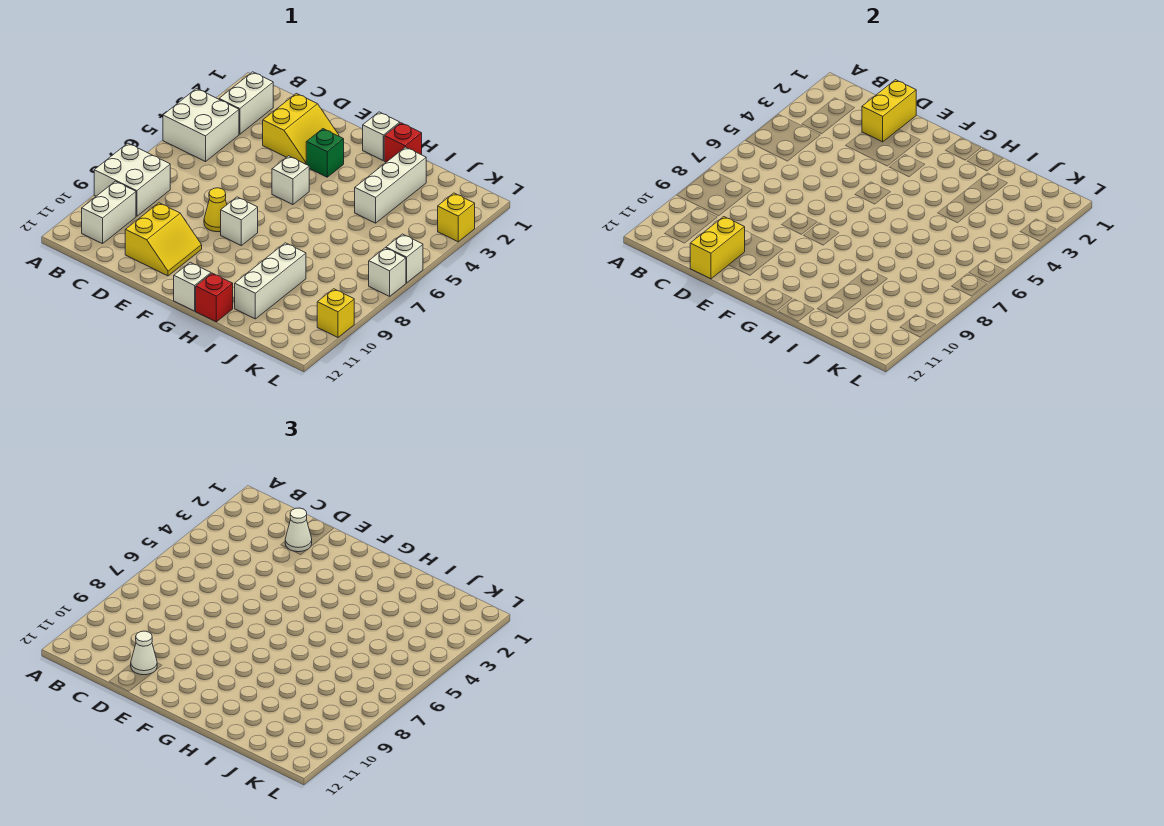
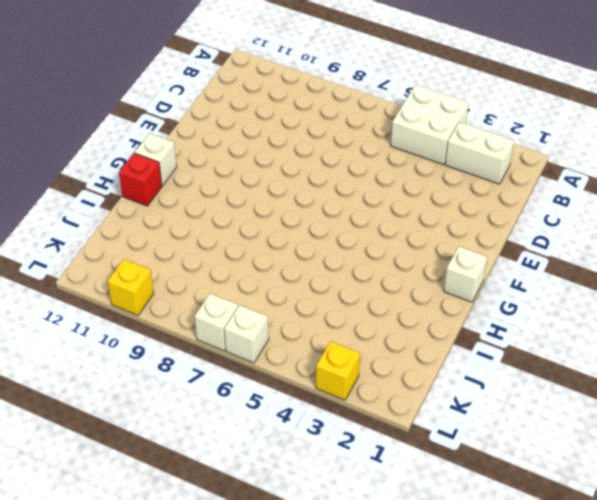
none -> white 2x2 brick [94,143,170,216]
none -> white 1x2 brick [82,181,136,244]
none -> yellow 2x2 slope [263,93,339,164]

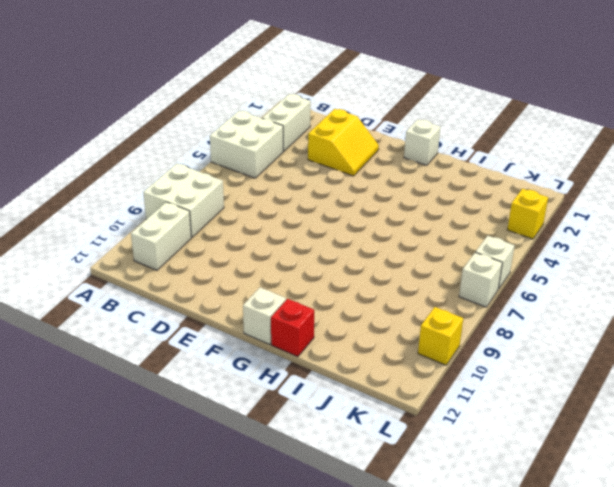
none -> yellow 2x2 slope [125,203,202,276]
none -> yellow 1x1 cone [204,188,227,232]
none -> green 1x1 brick [306,129,344,177]

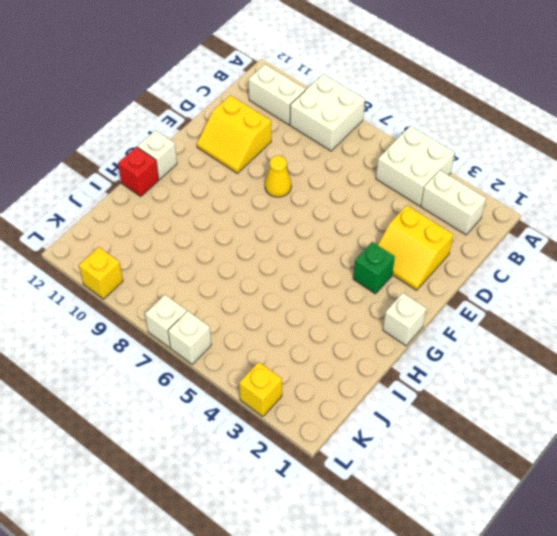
none -> white 1x1 brick [272,156,309,205]
none -> white 1x1 brick [221,197,258,245]
none -> red 1x1 brick [384,123,422,162]

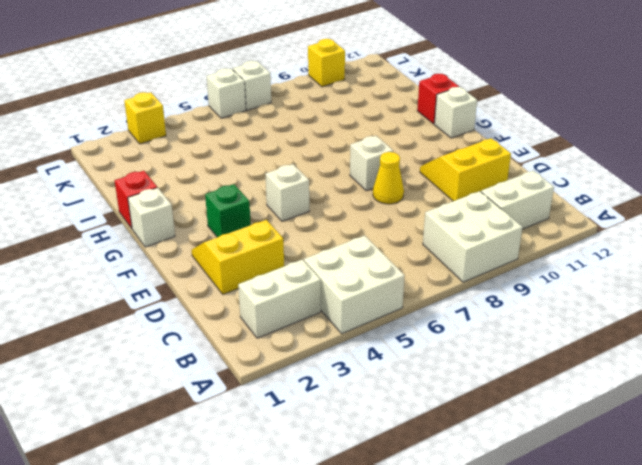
none -> white 1x3 brick [355,147,426,223]
none -> white 1x3 brick [235,243,306,319]
none -> yellow 1x2 brick [862,80,916,142]

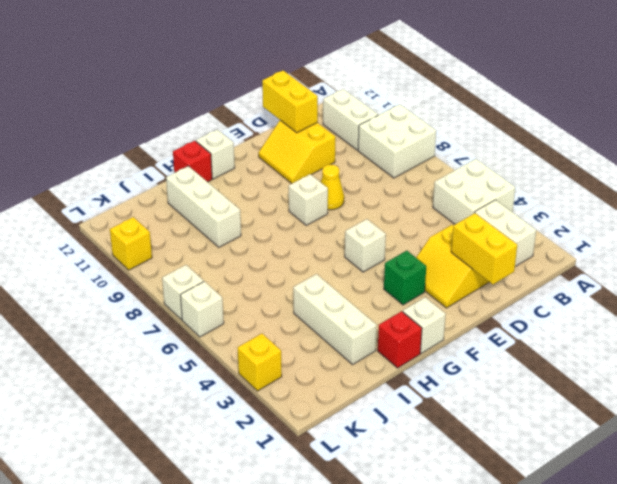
none -> white 1x1 cone [285,508,312,552]
none -> white 1x1 cone [131,631,157,675]

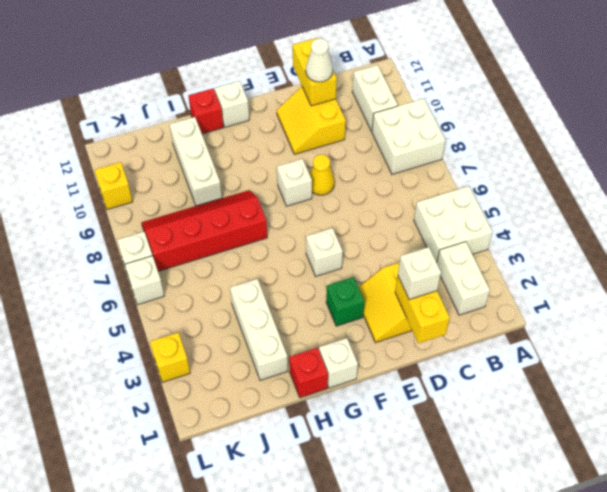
white 1x1 brick [398,247,441,300] -> white 1x1 cone [285,508,312,552]
red 2x4 slope [141,190,267,271] -> none

